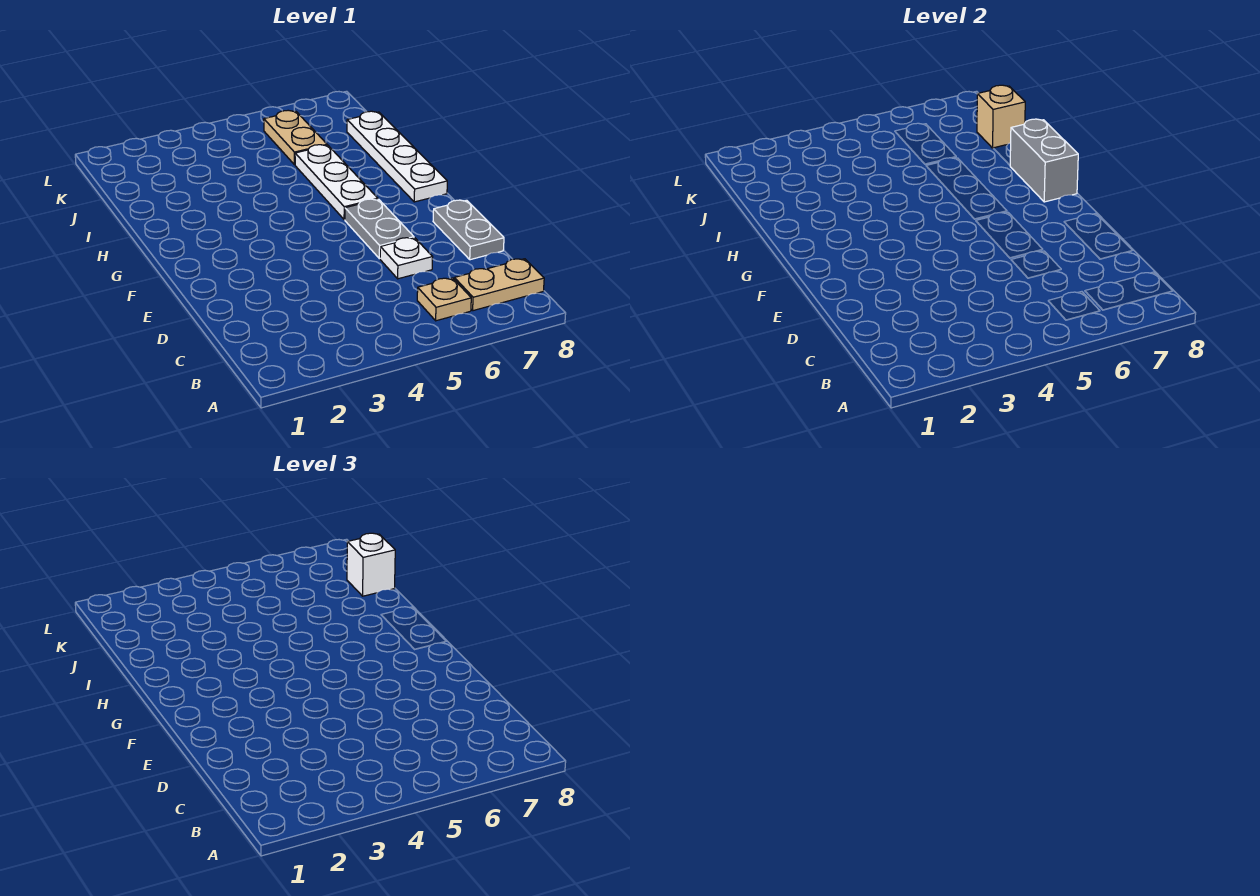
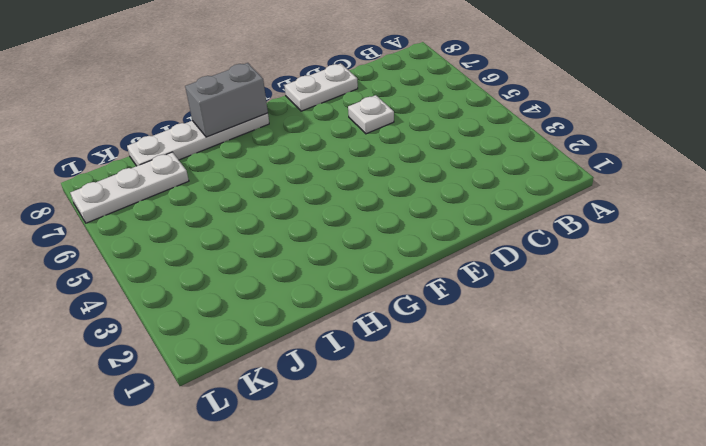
white 1x2 plate [284,63,358,111] -> grey 1x2 plate [433,200,504,260]
white 1x3 plate [70,152,189,223] -> white 1x3 plate moved to [295,145,378,220]
none -> tan 1x1 plate [417,278,471,321]
none -> tan 1x2 plate [454,259,544,311]

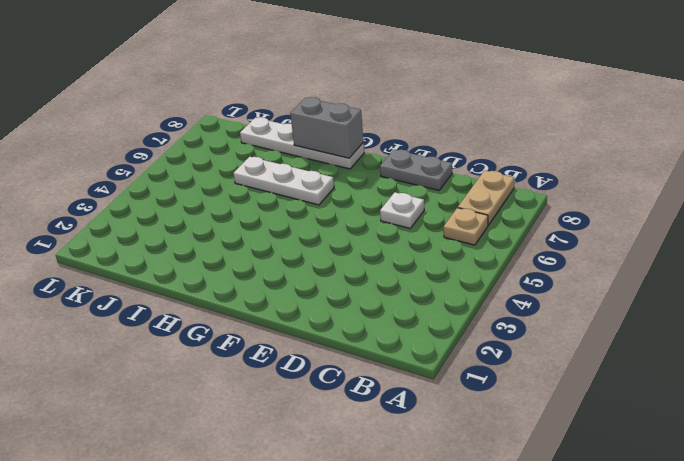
none -> grey 1x2 plate [345,199,414,259]
none -> tan 1x2 plate [264,110,327,165]

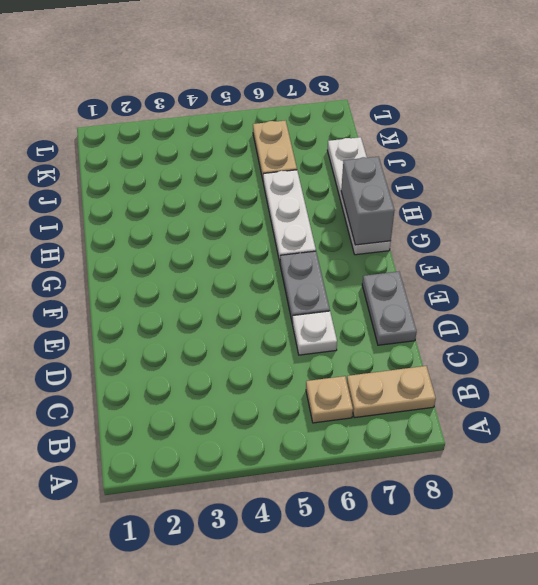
none -> tan 1x1 brick [977,85,1025,148]
none -> white 1x1 brick [347,533,395,596]

